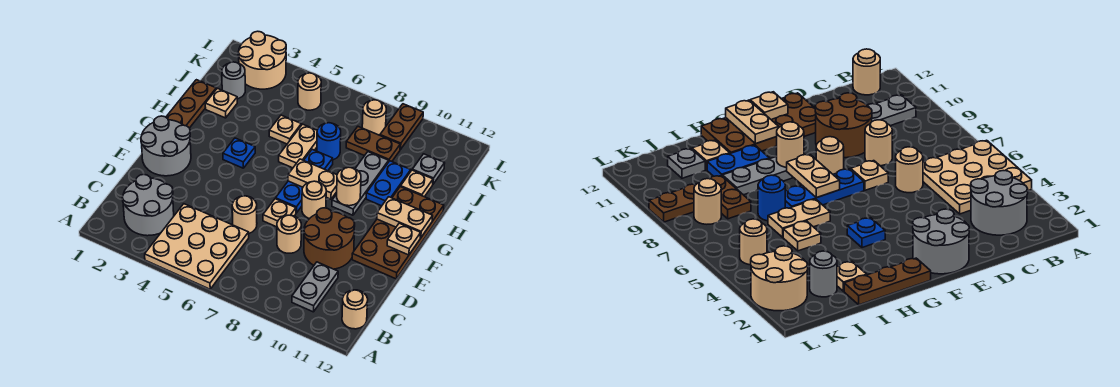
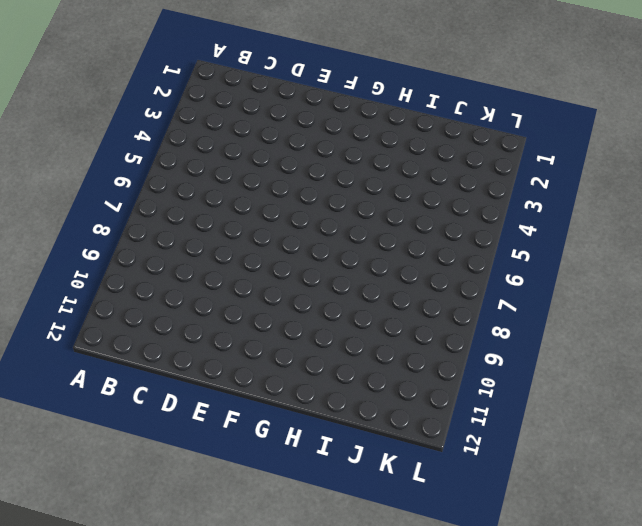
none -> tan 3x3 plate [145,204,249,289]
none -> grey 2x2 round brick [122,174,174,236]
none -> grey 1x2 plate [292,262,338,312]
none -> tan 1x1 round brick [342,290,368,329]

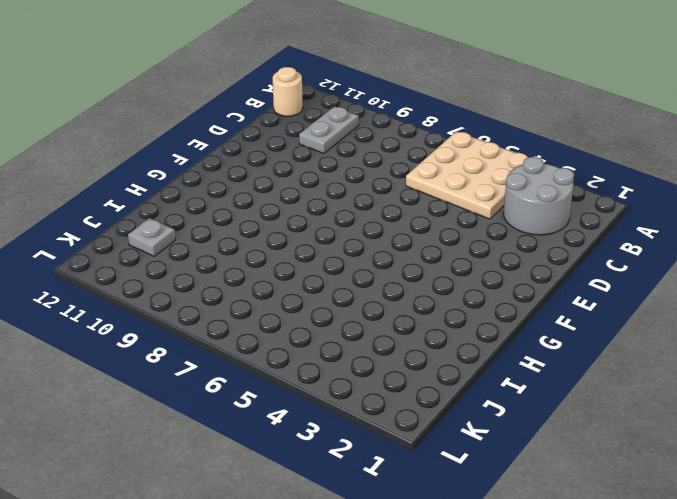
none -> tan 1x1 round brick [232,196,257,233]
none -> tan 1x1 round brick [277,215,301,253]
none -> brown 2x2 round brick [304,208,355,269]
none -> grey 2x2 round brick [141,116,191,176]

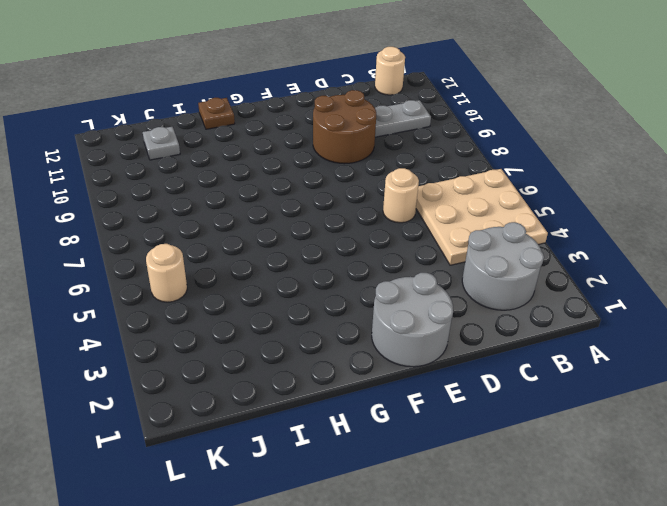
brown 1x1 plate [198,98,235,129] -> brown 2x4 plate [352,187,444,279]
none -> tan 1x1 round brick [277,215,301,253]
none -> tan 1x1 plate [263,199,296,227]
none -> blue 1x3 plate [276,149,333,213]
none -> tan 1x1 round brick [302,181,326,219]

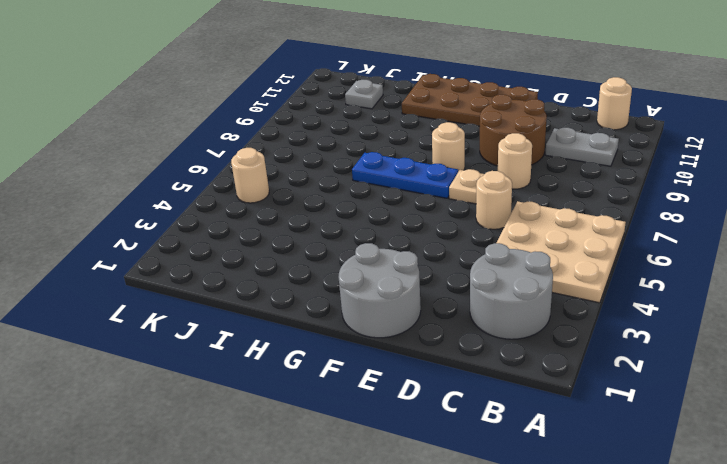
none -> brown 1x3 plate [166,80,216,128]
none -> blue 1x1 plate [223,138,255,168]
none -> grey 1x3 plate [332,152,389,215]
none -> tan 1x2 plate [279,124,317,168]

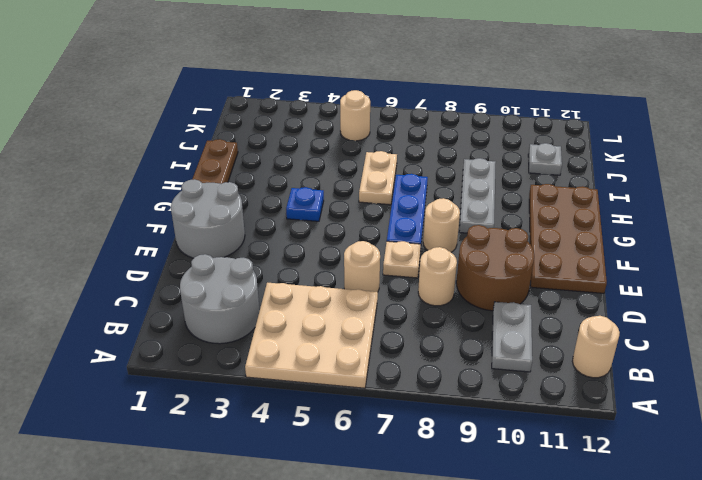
none -> blue 1x2 plate [366,161,411,206]
none -> tan 1x1 plate [205,88,237,118]
none -> tan 1x1 plate [269,115,301,144]
none -> blue 1x1 round brick [317,123,341,160]

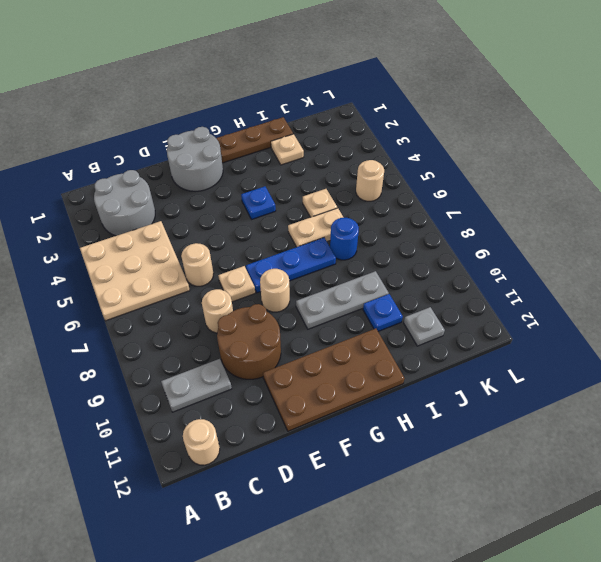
blue 1x1 plate [363,294,403,331] -> blue 1x2 plate [366,161,411,206]
none -> tan 1x1 plate [401,170,433,197]
none -> grey 1x1 round brick [222,62,245,99]
none -> brown 1x2 plate [346,127,400,161]
none -> tan 2x2 round brick [238,31,286,89]

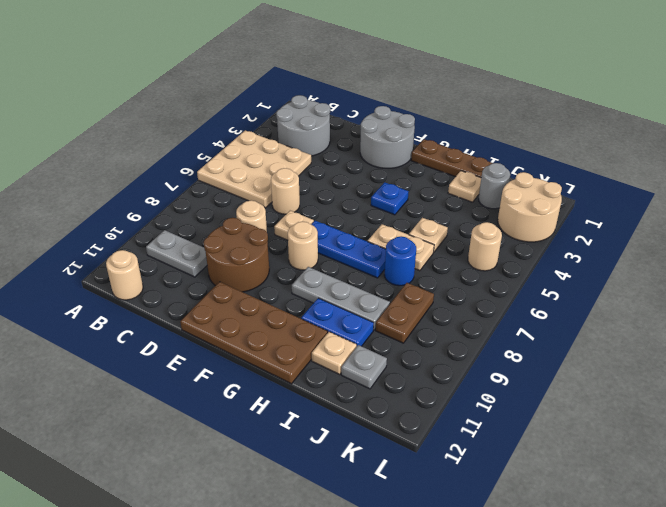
none -> tan 1x1 round brick [362,100,386,135]
none -> brown 1x2 plate [380,104,423,150]
none -> tan 1x1 plate [387,223,421,255]
none -> tan 1x2 plate [288,159,337,199]

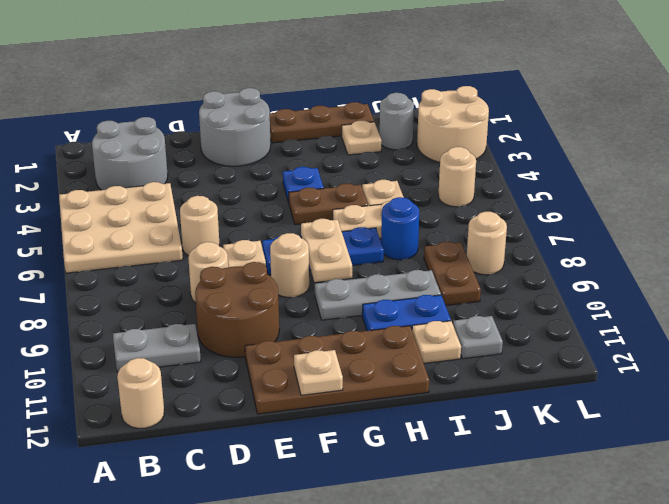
brown 1x2 plate [289,184,368,225] -> brown 1x2 plate moved to [380,104,423,150]
none -> tan 1x1 round brick [337,167,361,206]
none -> tan 1x2 plate [377,197,433,238]

